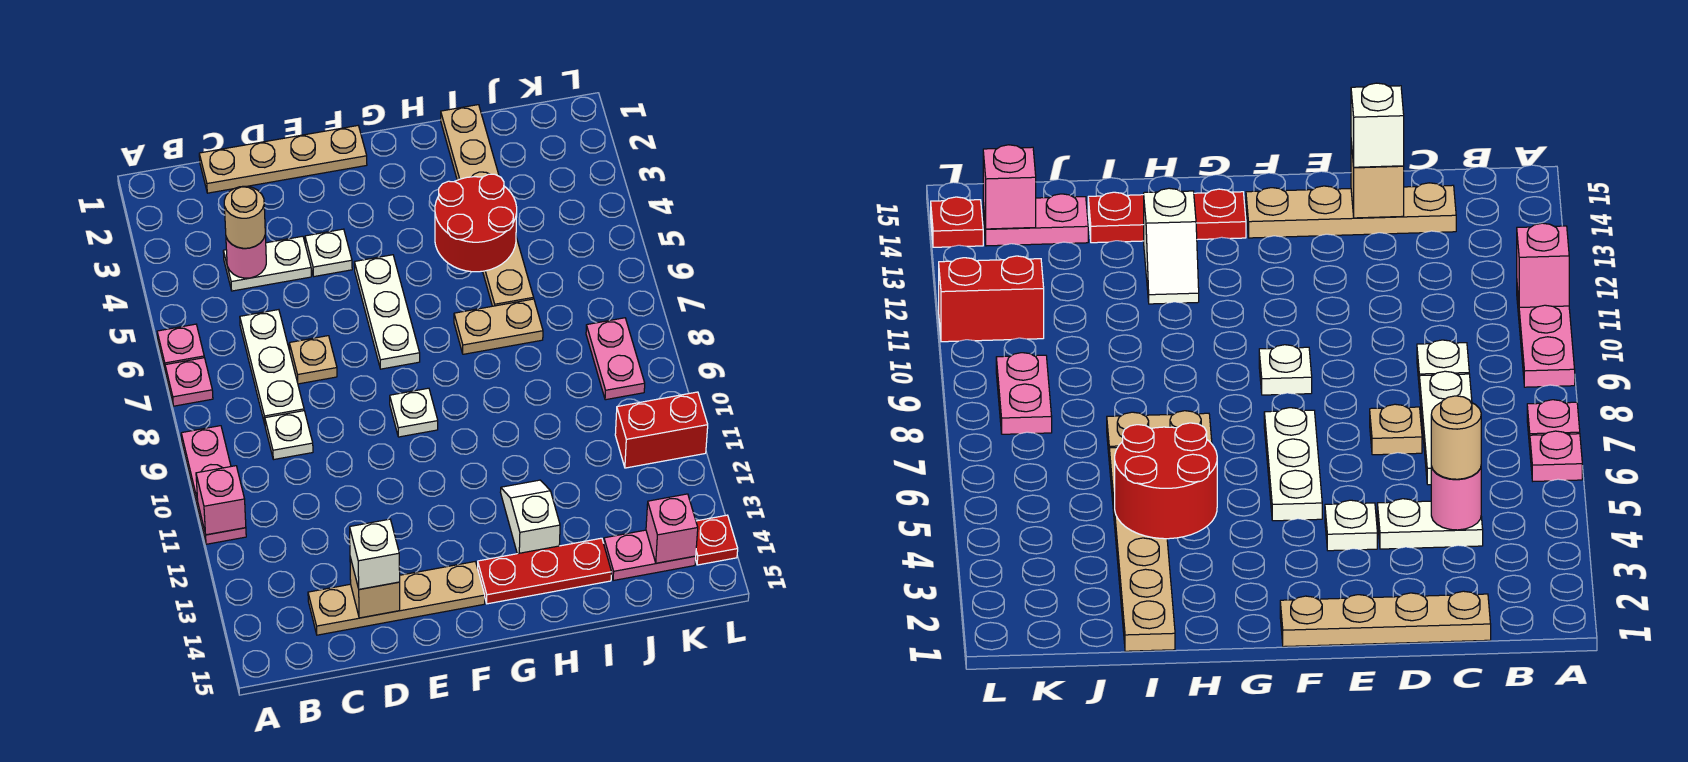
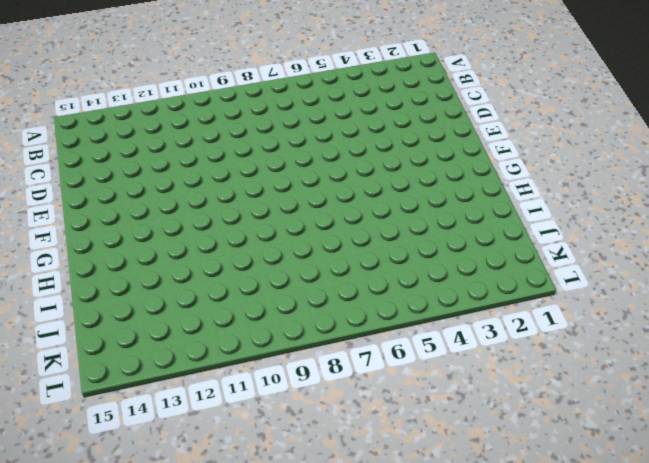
none -> pink 1x1 plate [157,324,204,372]
none -> pink 1x1 plate [165,358,213,406]
none -> pink 1x3 plate [181,426,246,544]

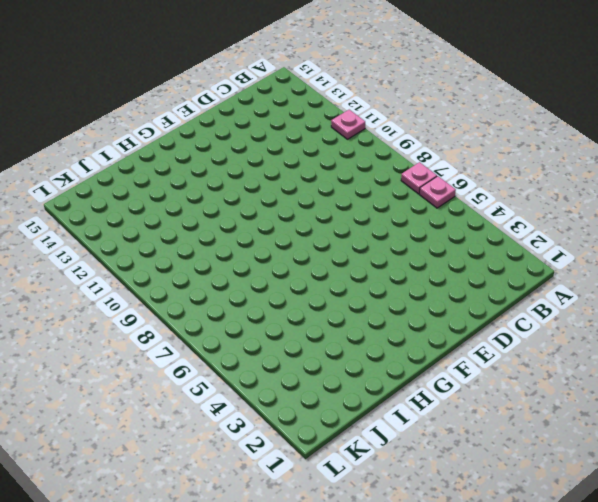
pink 1x1 plate [331,110,365,139] -> pink 1x3 plate [181,426,246,544]
none -> tan 1x4 plate [199,126,367,193]
none -> white 1x2 plate [223,236,311,291]
none -> white 1x3 plate [240,310,304,424]

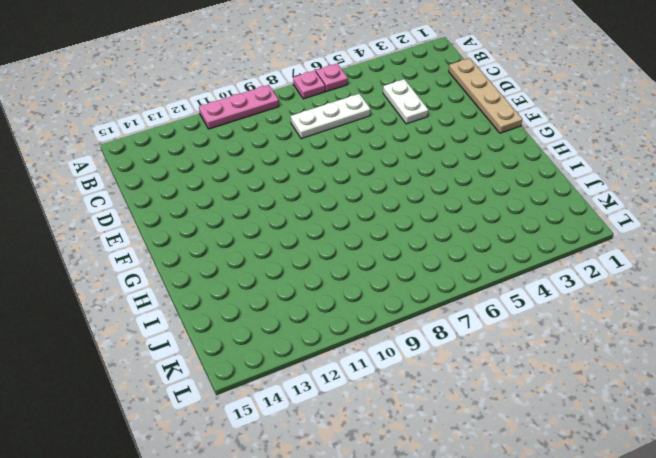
none -> white 1x1 plate [265,411,313,460]
none -> tan 1x4 plate [308,562,485,635]
none -> tan 1x1 plate [289,336,337,384]

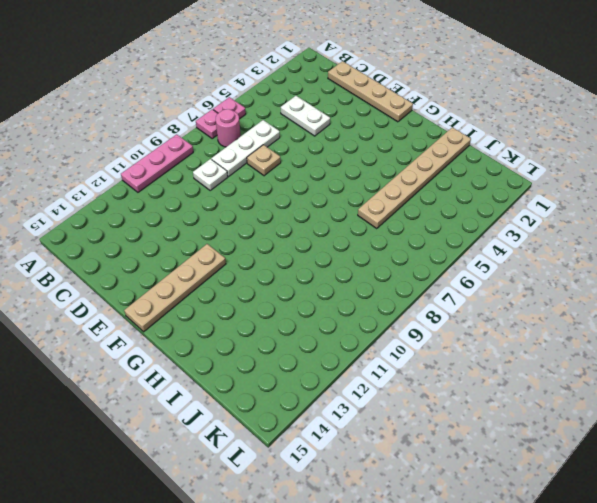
pink 1x1 round brick [216,109,241,147] -> pink 1x1 round brick moved to [226,236,266,278]
tan 1x4 plate [124,244,226,332] -> tan 1x4 plate turned to [308,562,485,635]
none -> white 1x1 plate [305,229,352,277]
none -> white 1x3 plate [354,255,420,369]
none -> white 1x1 plate [390,388,438,437]

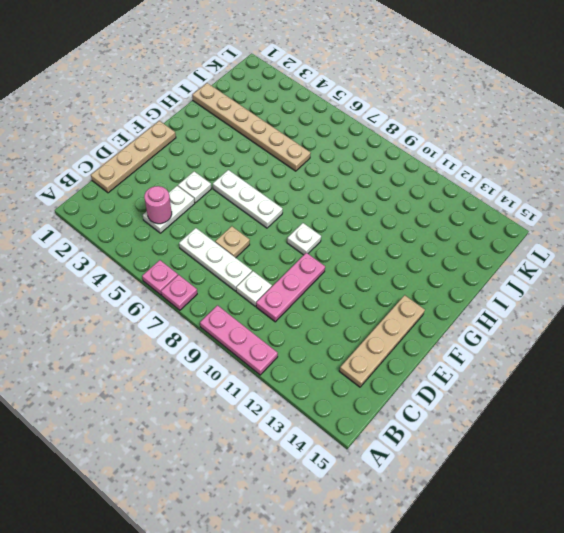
pink 1x3 plate [256,253,325,322] -> none
none -> red 1x3 plate [478,538,612,604]
none -> tan 1x2 plate [454,299,543,354]
none -> white 1x2 slope [500,480,560,554]

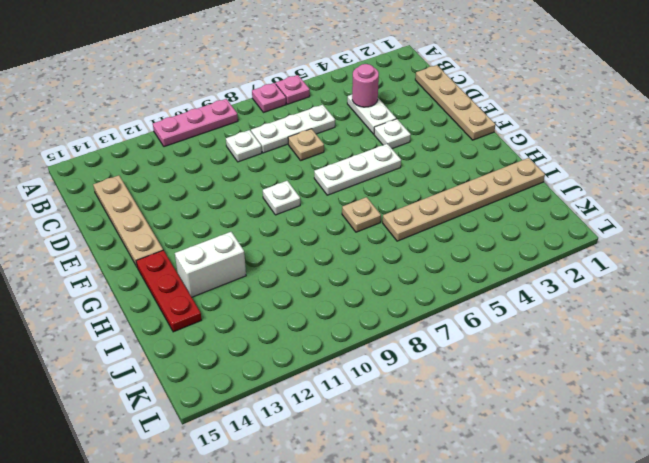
tan 1x1 plate [342,197,381,232] -> tan 1x2 plate [454,299,543,354]
white 1x2 brick [175,232,246,297] -> white 1x2 slope [500,480,560,554]
none -> pink 1x2 plate [604,530,696,581]
none -> pink 1x2 plate [586,318,645,400]
none -> red 1x2 brick [615,392,708,468]

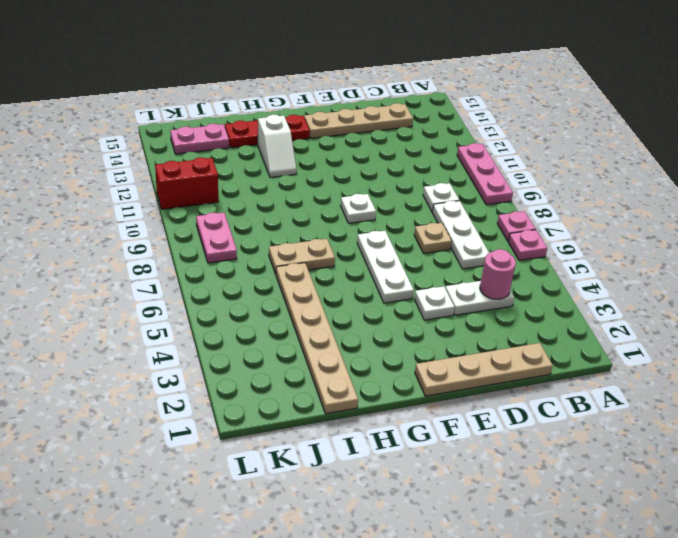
none -> red 1x1 plate [696,515,738,565]
none -> pink 1x1 brick [196,466,246,535]
none -> tan 1x1 brick [350,557,400,618]

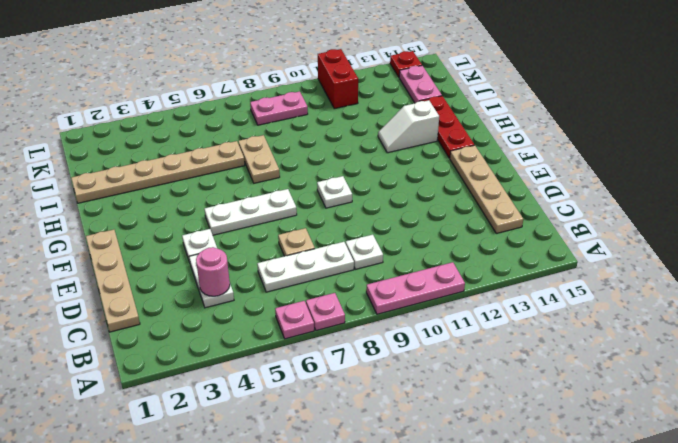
none -> pink 1x1 brick [196,466,246,535]
none -> tan 1x1 brick [350,557,400,618]
none -> red 2x2 round brick [435,174,517,272]

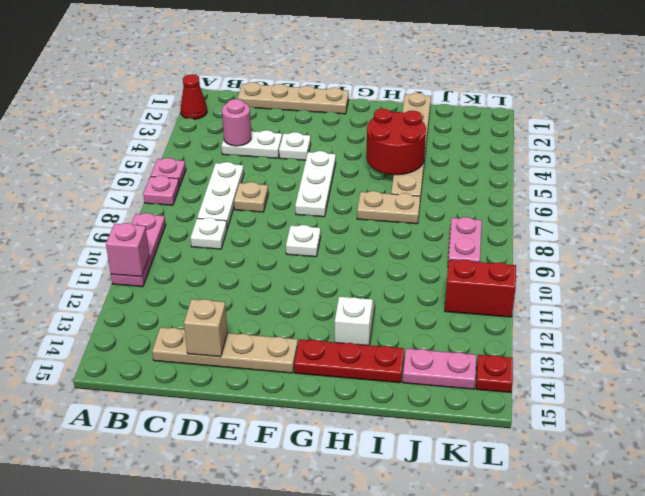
red 1x1 cone [180,74,207,119] -> none
none -> pink 1x1 brick [646,494,698,563]
none -> tan 1x1 round brick [224,186,265,248]
none -> white 1x1 brick [350,519,400,589]

